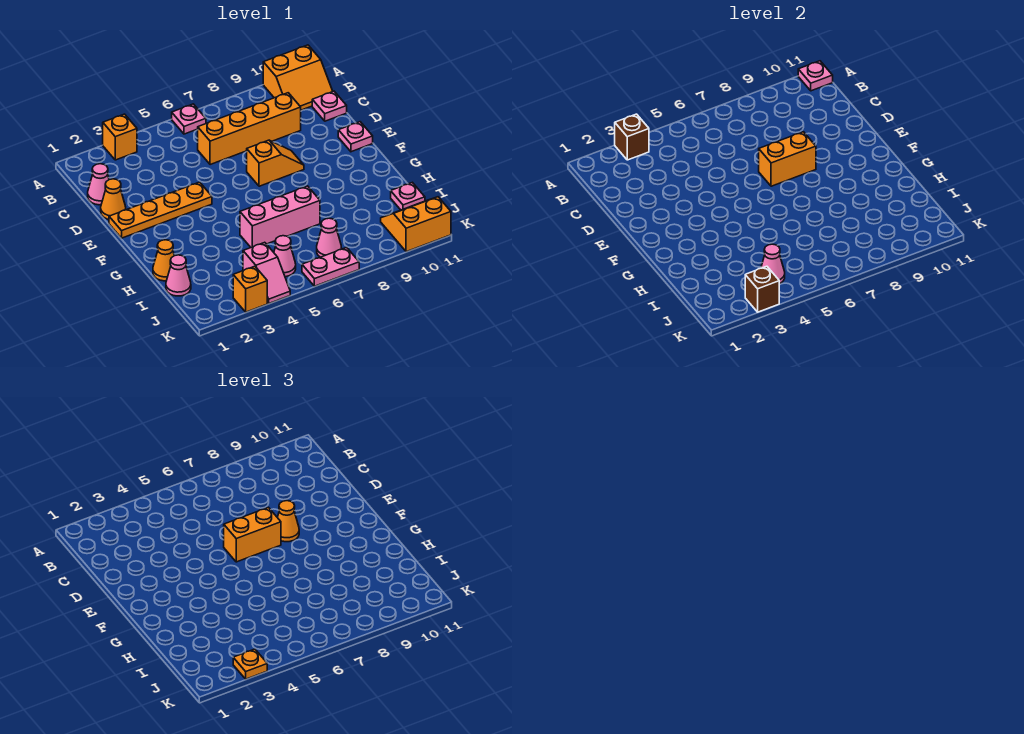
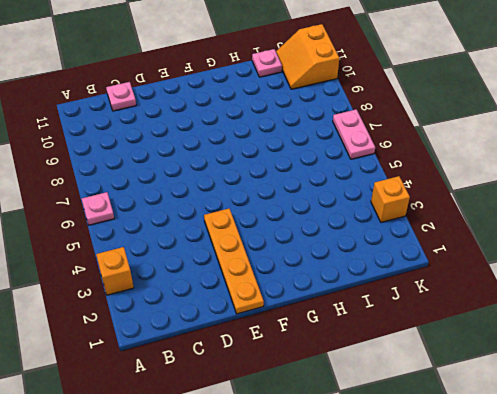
none -> orange 2x2 slope [263,45,333,110]
none -> pink 1x1 cone [88,164,109,205]
none -> orange 1x4 brick [198,93,301,165]

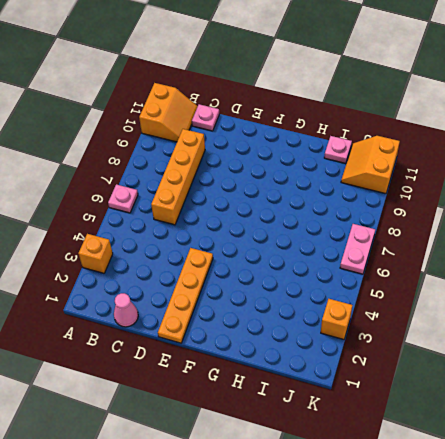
none -> orange 1x1 cone [101,179,126,219]
none -> orange 1x2 slope [247,140,304,186]
none -> pink 1x1 plate [338,122,373,152]

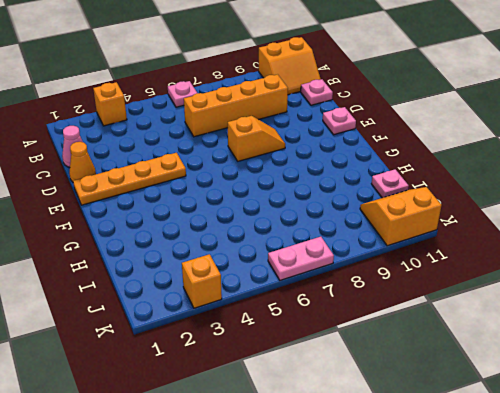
none -> orange 1x1 cone [153,240,174,281]
none -> pink 1x3 brick [240,186,320,247]
none -> pink 1x1 cone [166,255,191,296]

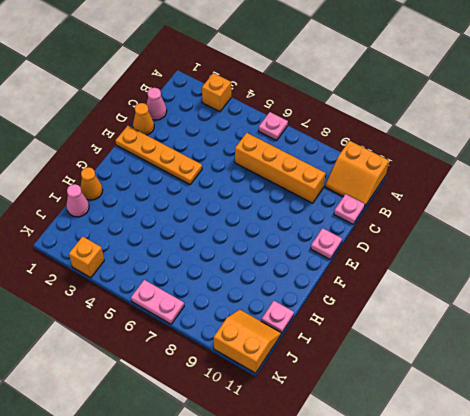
none -> orange 1x2 slope [247,140,304,186]
none -> pink 1x3 brick [240,186,320,247]
none -> pink 1x2 slope [243,242,290,303]

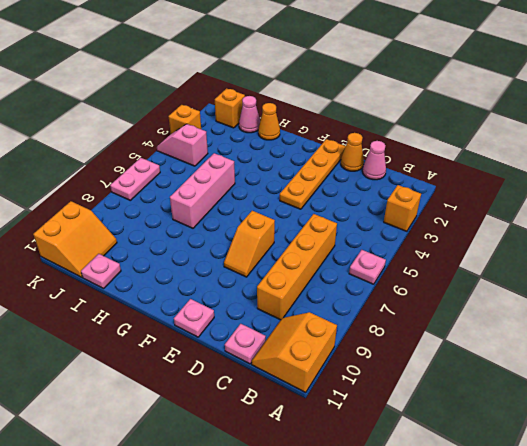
orange 1x1 brick [215,88,245,128] -> none
none -> pink 1x1 cone [274,236,296,277]
none -> pink 1x1 cone [317,218,342,257]
none -> brown 1x1 brick [615,114,649,160]

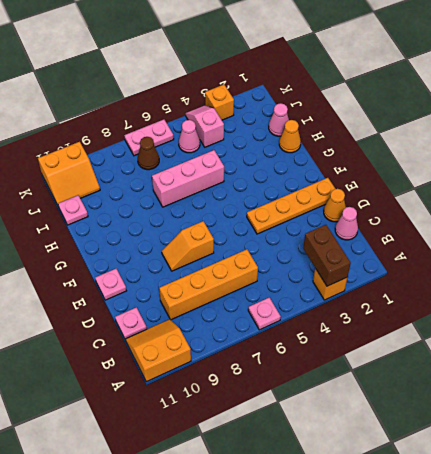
brown 1x2 brick [303,225,351,286] -> brown 1x1 brick [615,114,649,160]
brown 1x1 cone [138,137,159,170] -> pink 1x1 cone [317,218,342,257]
none -> pink 1x1 plate [798,61,833,91]
none -> orange 1x2 brick [759,132,816,186]
none -> pink 1x1 cone [761,244,785,284]

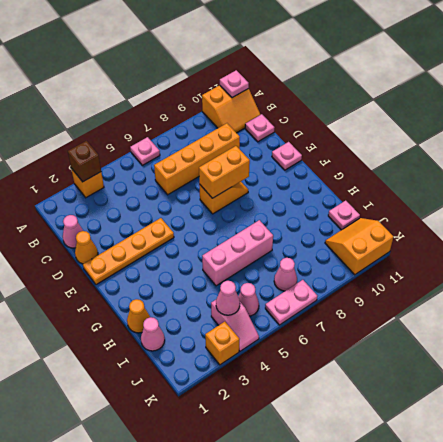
none -> brown 1x1 brick [745,266,779,312]
none -> orange 1x2 brick [224,507,281,562]
none -> orange 1x1 cone [277,501,299,542]

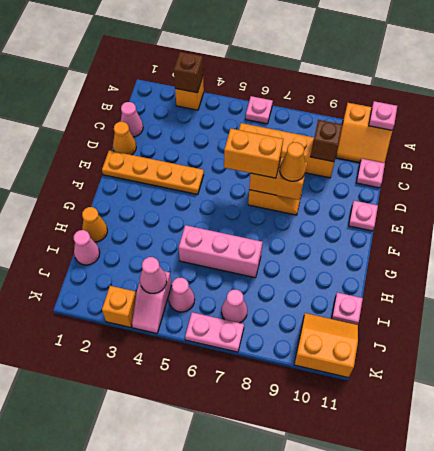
brown 1x1 brick [310,120,343,162] -> brown 1x1 brick moved to [745,266,779,312]
none -> orange 1x1 plate [233,649,267,679]

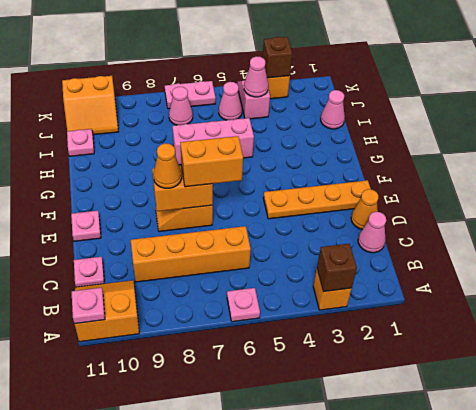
none -> orange 1x1 cone [153,240,174,281]
none -> orange 1x1 plate [233,649,267,679]

